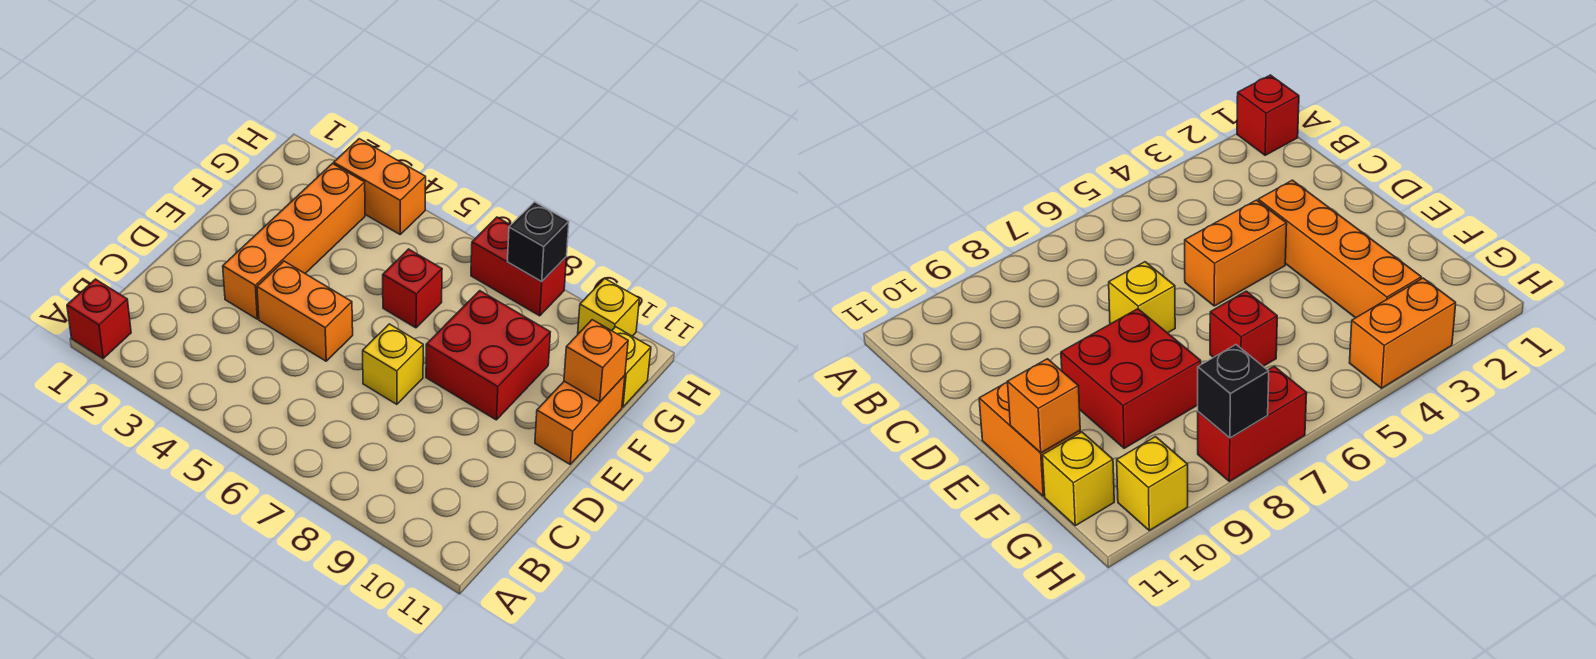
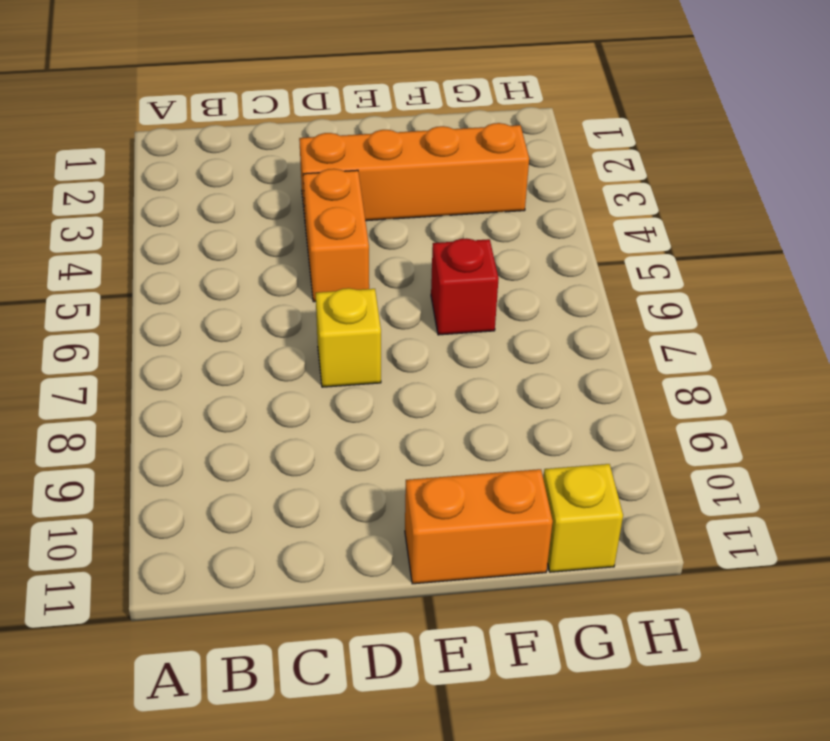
none -> red 1x1 brick [67,279,131,358]
none -> red 2x2 brick [426,291,550,420]
none -> orange 1x2 brick [334,139,426,234]

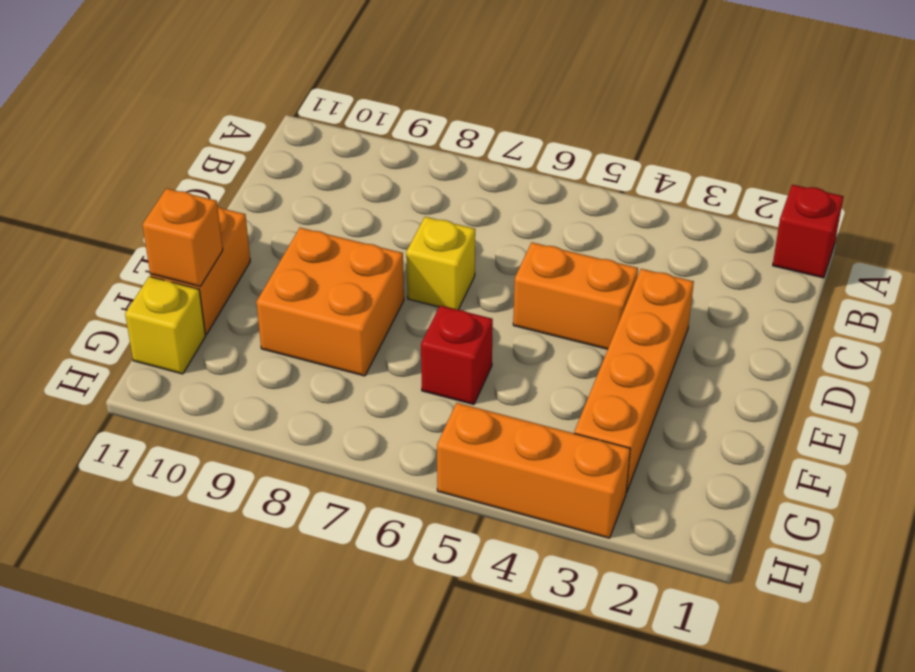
orange 2x2 brick [256,228,404,376] -> red 2x2 brick [426,291,550,420]
orange 1x3 brick [437,403,630,538] -> orange 1x2 brick [334,139,426,234]
none -> red 1x2 brick [471,217,566,316]
none -> yellow 1x1 brick [578,278,640,336]
none -> black 1x1 brick [508,202,569,282]

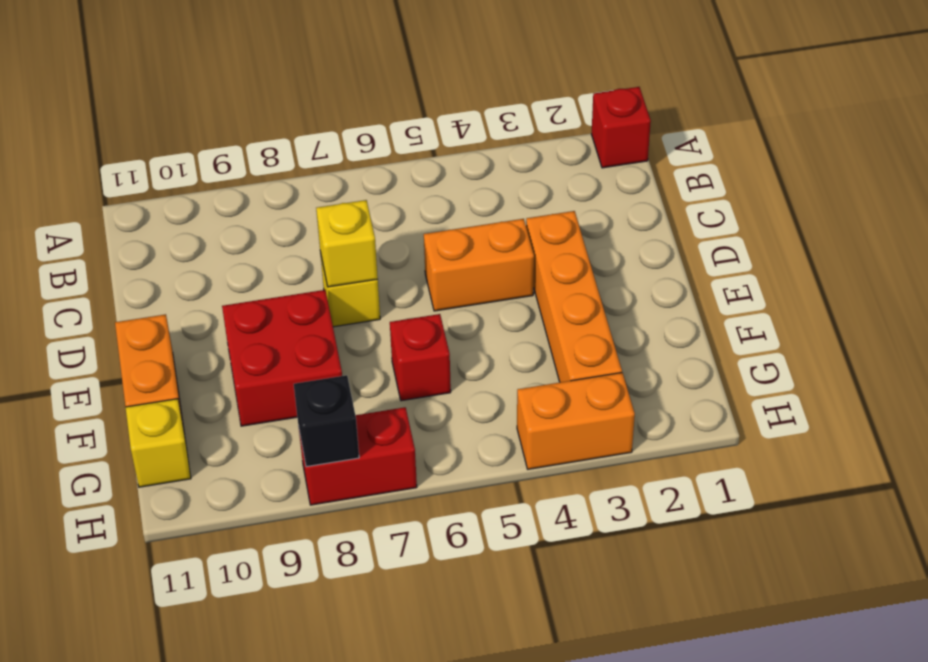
yellow 1x1 brick [316,200,378,287] -> yellow 1x1 brick moved to [578,278,640,336]
none -> orange 1x1 brick [564,320,628,402]

